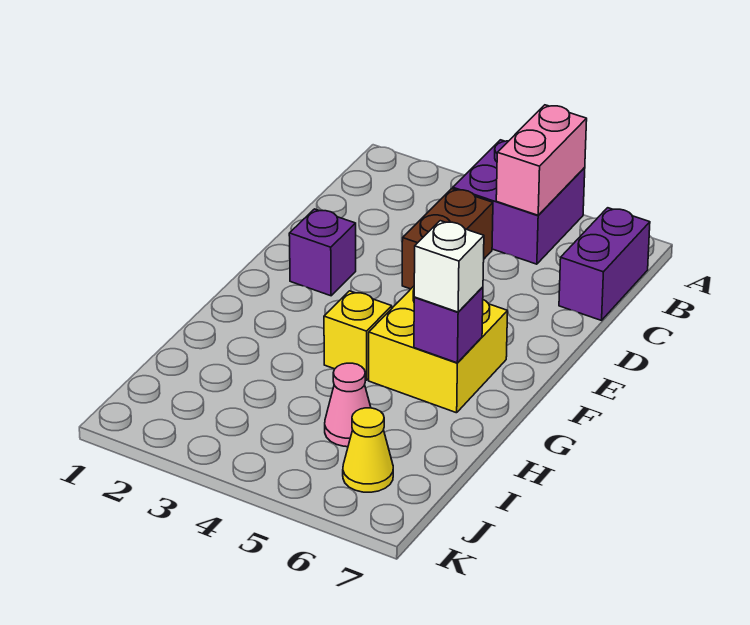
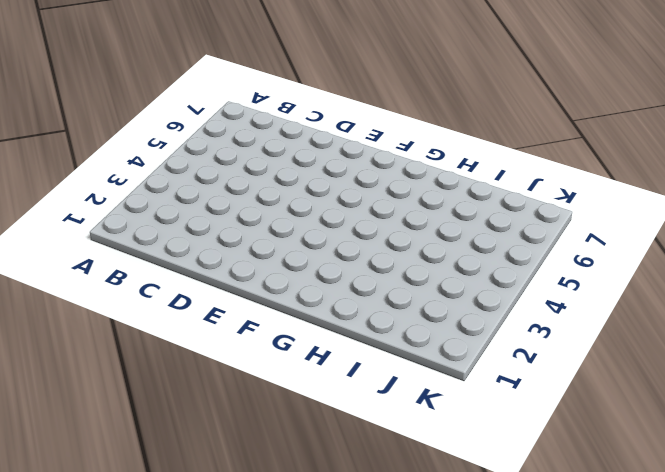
none -> purple 2x2 brick [453,140,585,264]
none -> purple 1x2 brick [559,208,650,320]

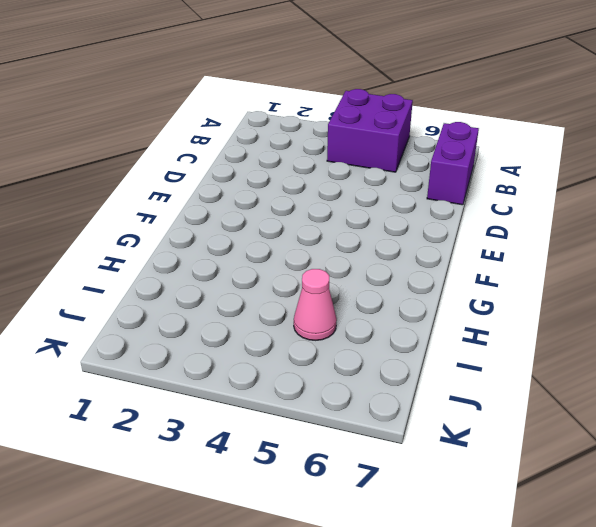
none -> brown 1x2 brick [402,189,493,289]
none -> purple 1x1 brick [289,209,356,296]

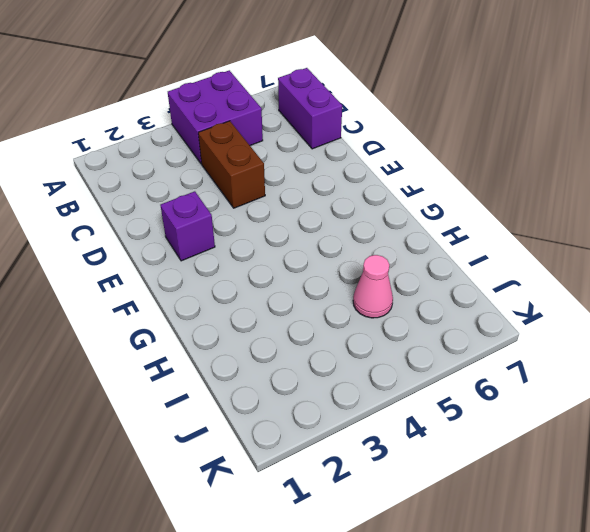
none -> yellow 2x2 brick [369,286,508,413]
none -> yellow 1x1 brick [324,291,392,380]

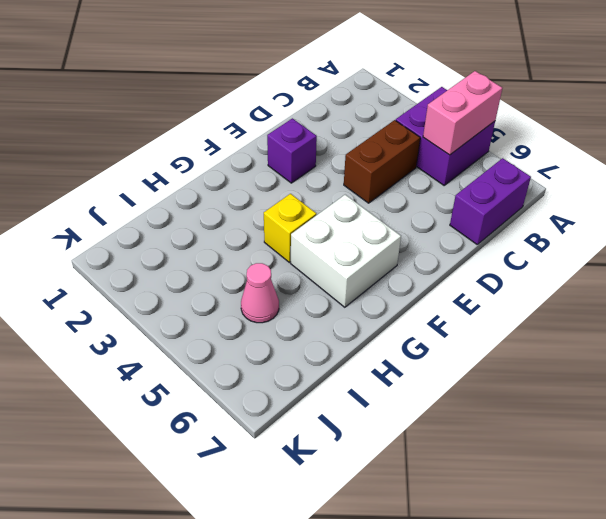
white 2x2 brick [291,195,401,307] -> yellow 2x2 brick [369,286,508,413]
none -> yellow 1x1 cone [343,408,393,492]
none -> purple 1x1 brick [414,287,483,363]

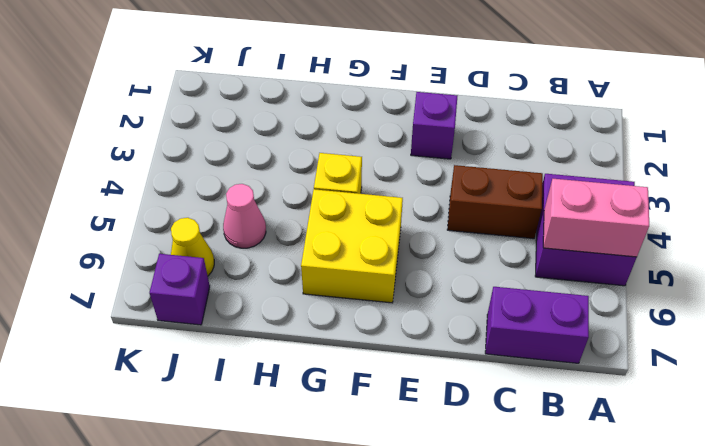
purple 1x1 brick [149,254,210,325] -> purple 1x1 brick moved to [414,287,483,363]
none -> white 1x1 brick [414,221,484,312]

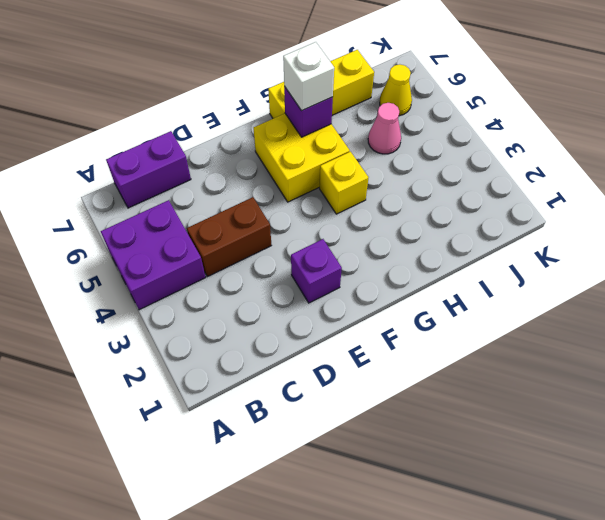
yellow 1x3 brick [268,50,374,118] -> none
none -> pink 1x2 brick [496,105,587,215]

